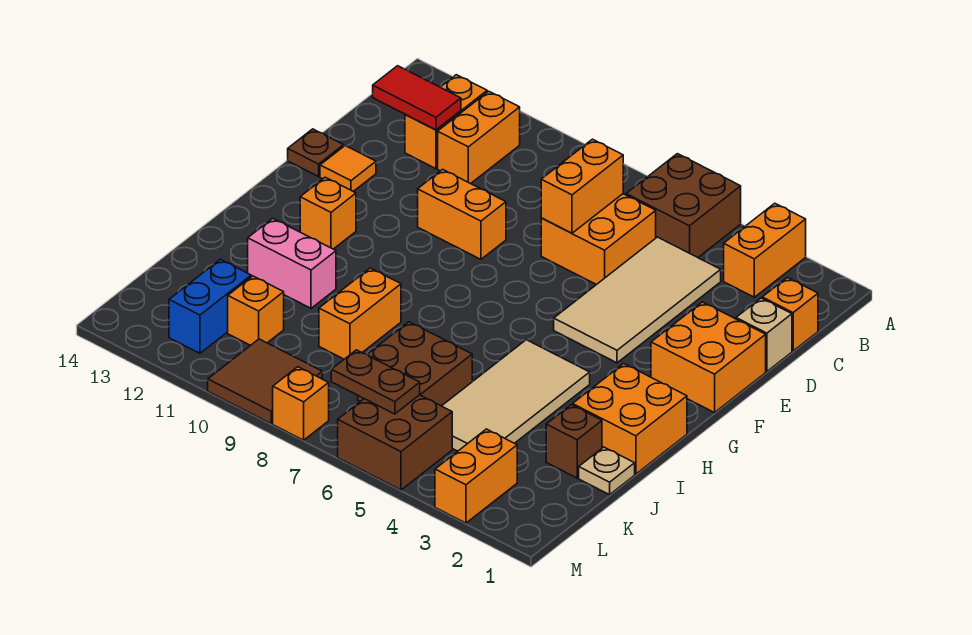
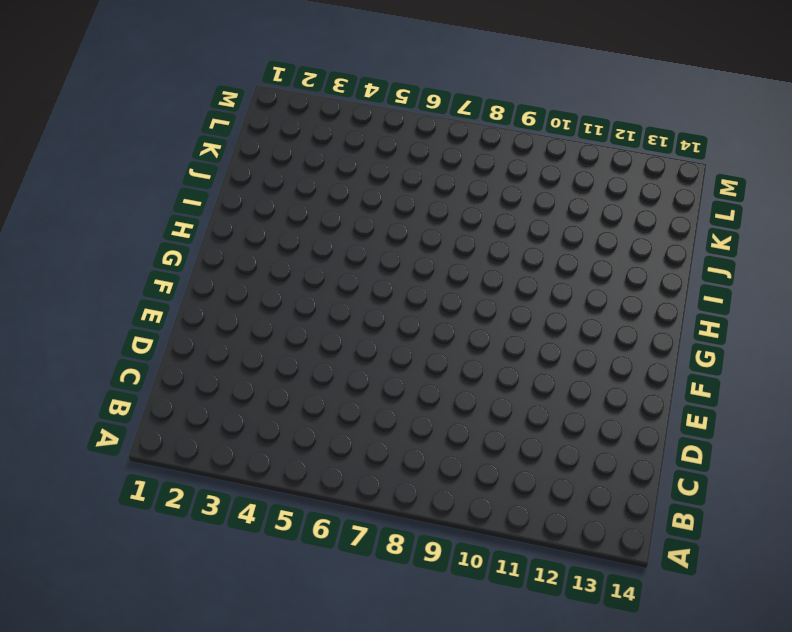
none -> orange 1x2 brick [724,203,806,297]
none -> brown 2x2 brick [626,154,741,257]
none -> orange 1x2 brick [438,91,520,184]

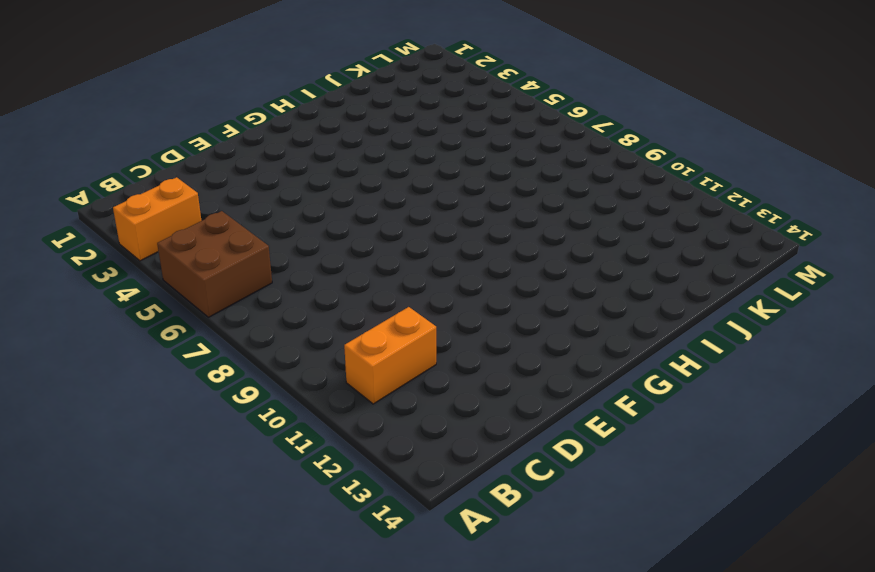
none -> orange 1x2 brick [405,75,487,169]
none -> orange 1x1 brick [762,278,818,351]
none -> tan 2x4 tile [554,237,721,363]

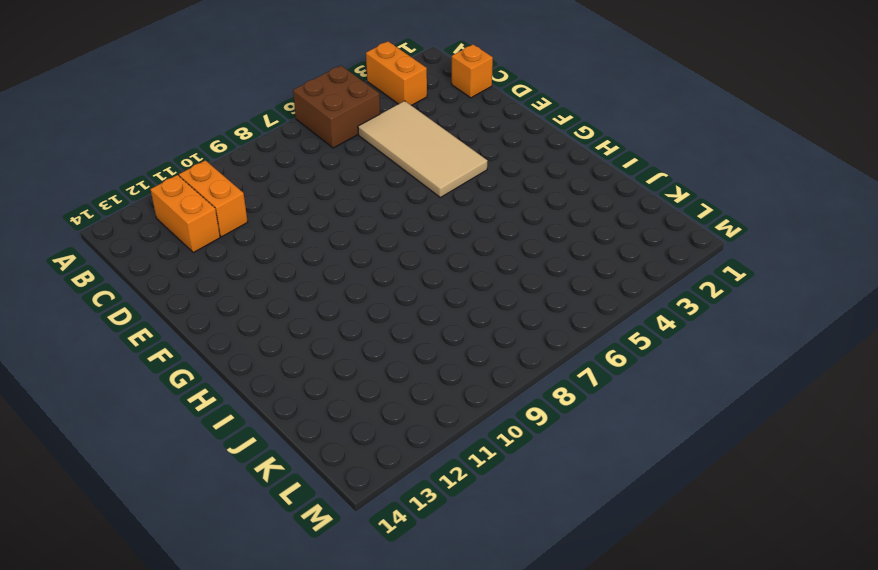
none -> orange 2x2 brick [541,194,656,285]
none -> tan 1x1 brick [736,298,792,371]
none -> orange 2x2 brick [651,302,766,413]

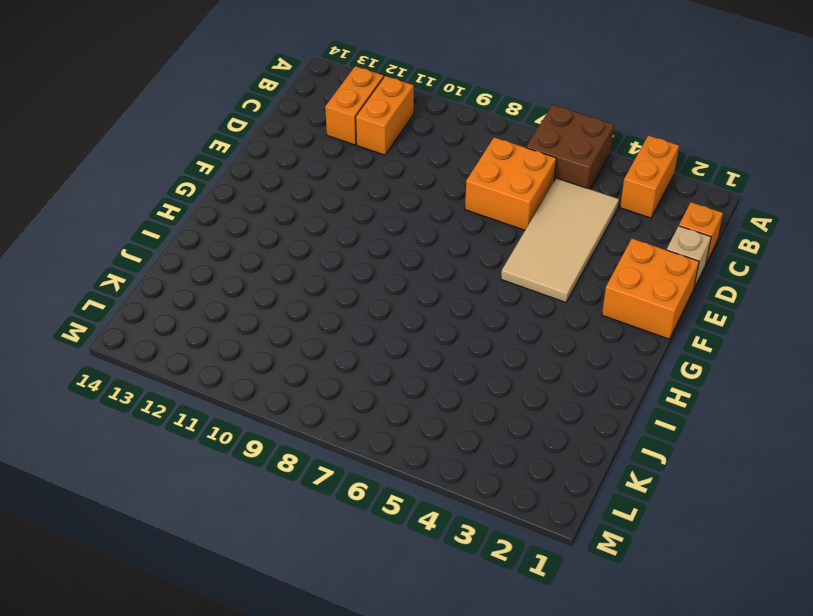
none -> orange 1x2 brick [418,169,506,259]
none -> orange 1x1 tile [320,146,376,191]
none -> brown 1x1 plate [288,129,344,177]

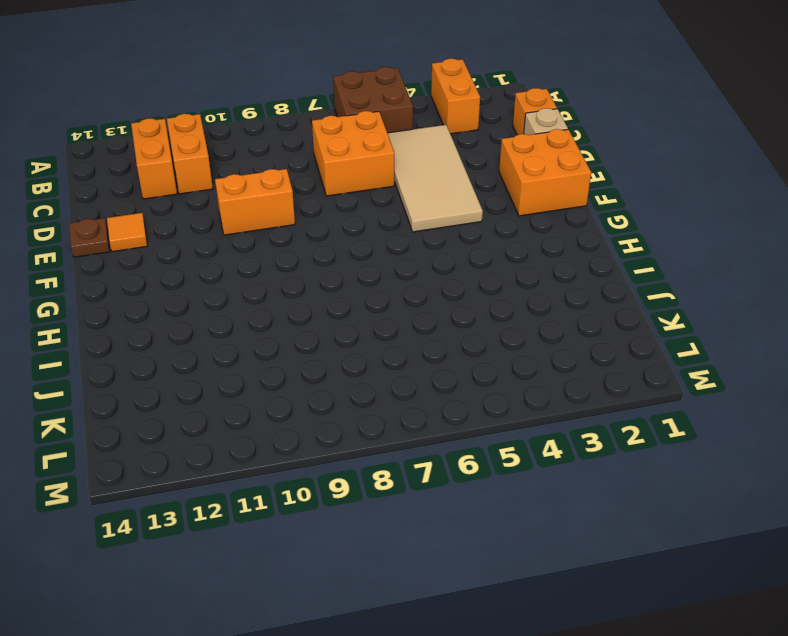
none -> orange 1x1 brick [300,177,356,249]
none -> orange 2x2 brick [572,364,687,474]
none -> tan 2x4 tile [442,340,590,451]

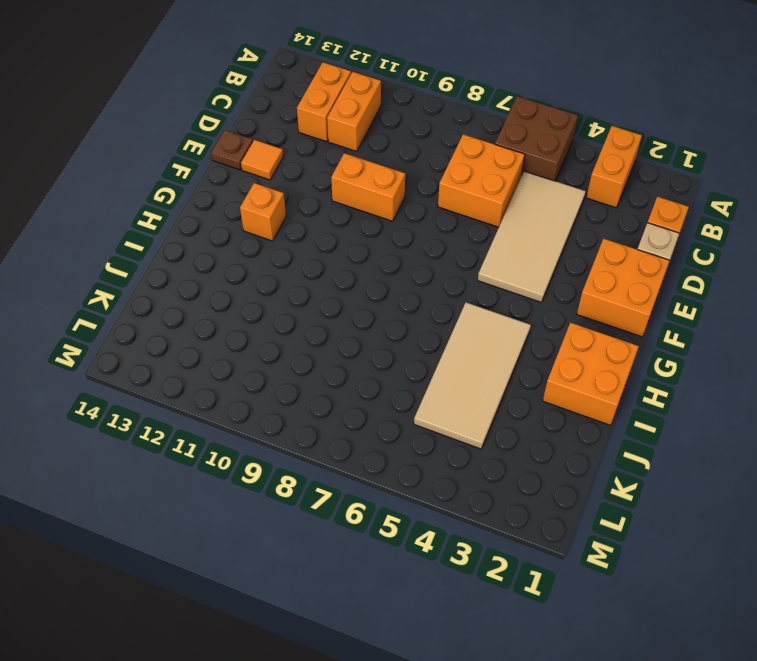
none -> orange 1x2 brick [319,268,401,359]
none -> pink 1x2 brick [248,218,336,308]
none -> tan 1x1 plate [579,447,635,495]

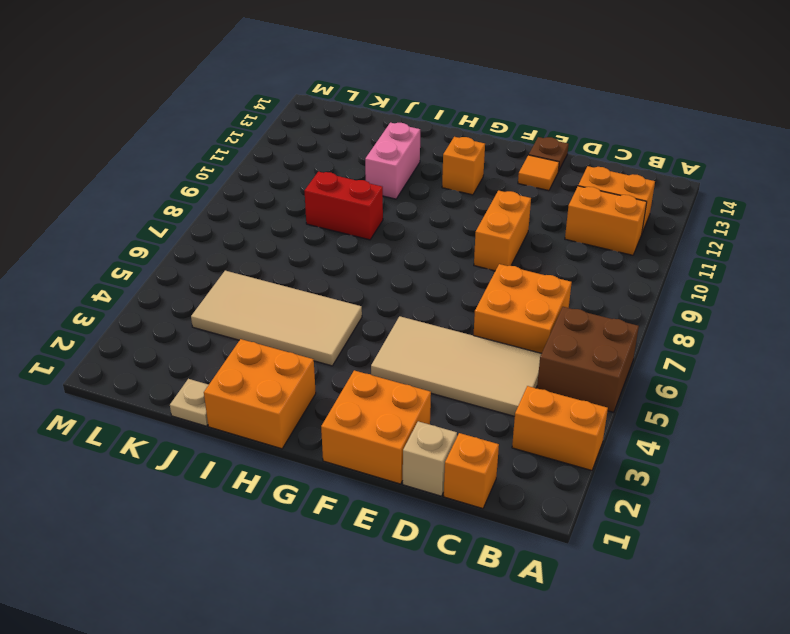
red 1x2 brick [304,171,383,240] -> orange 1x2 brick [319,268,401,359]
none -> brown 1x1 brick [546,405,602,478]
none -> brown 2x2 brick [358,322,472,406]
none -> orange 1x1 brick [228,276,284,345]

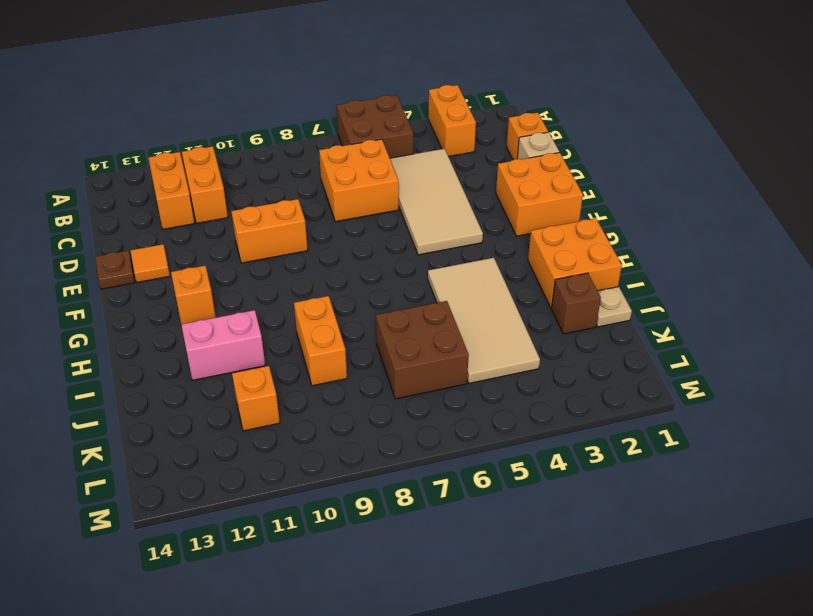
none -> blue 1x2 brick [169,259,251,353]
none -> orange 1x2 brick [435,429,517,523]
none -> brown 2x2 brick [338,395,452,490]

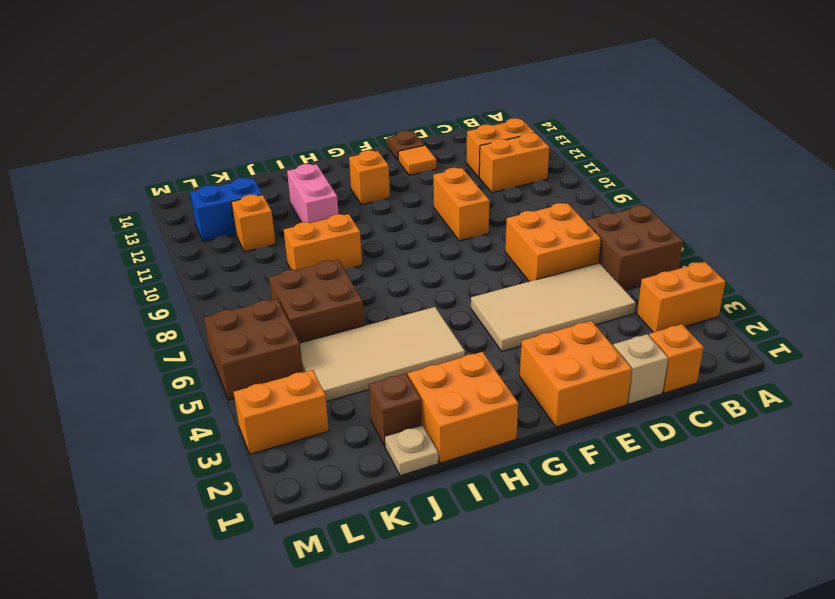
none -> brown 2x2 tile [208,339,322,423]
none -> orange 1x1 brick [273,367,329,440]
none -> orange 1x2 brick [541,139,623,233]

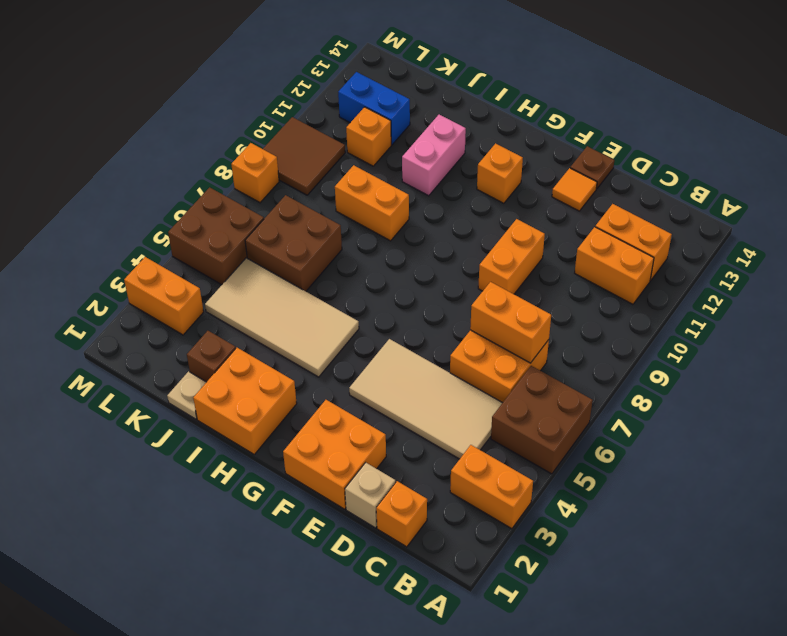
none -> red 1x2 tile [373,66,461,130]
none -> brown 1x2 plate [331,350,420,414]

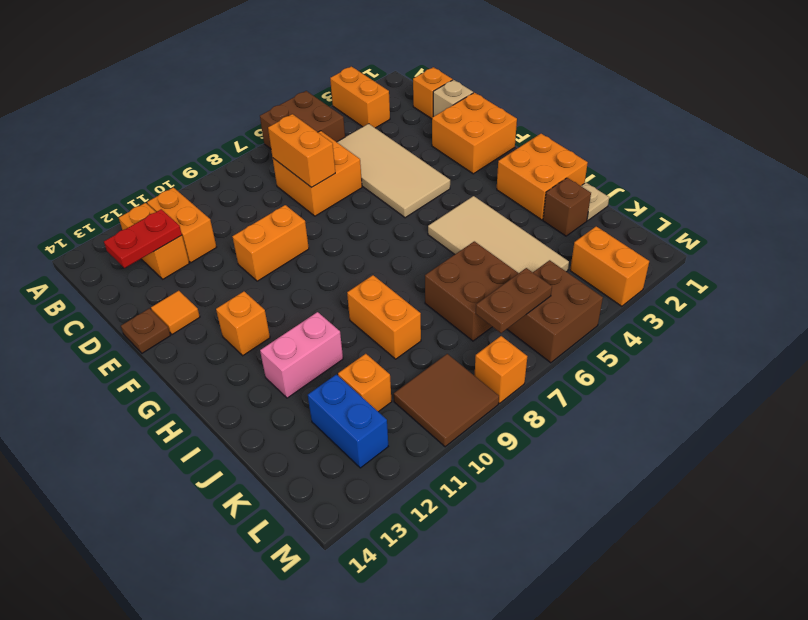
red 1x2 plate [104,209,182,268] -> red 1x2 tile [373,66,461,130]

